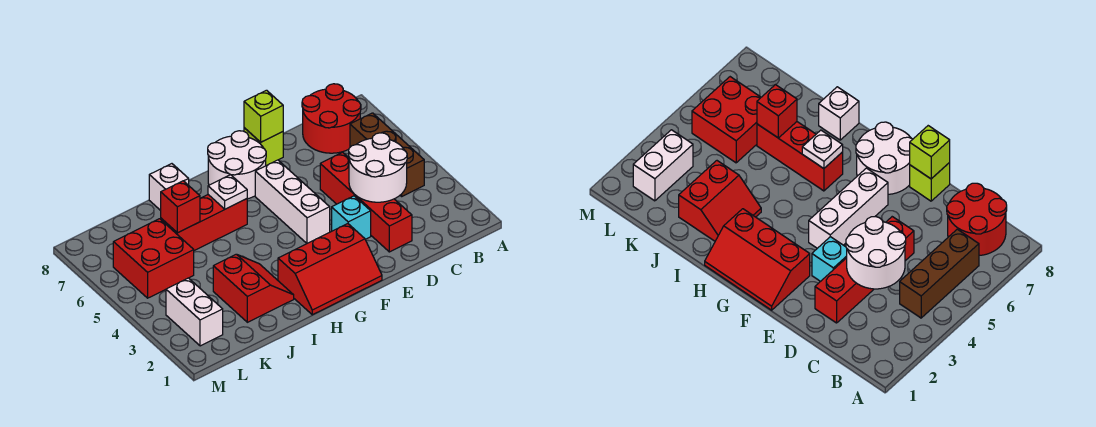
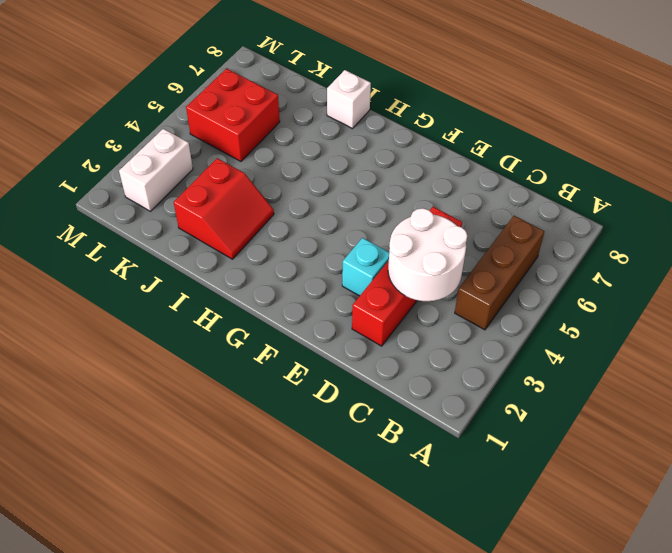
none -> red 2x2 round brick [302,84,361,153]
none -> lime 1x1 brick [244,128,283,166]
none -> red 2x3 slope [278,224,382,315]

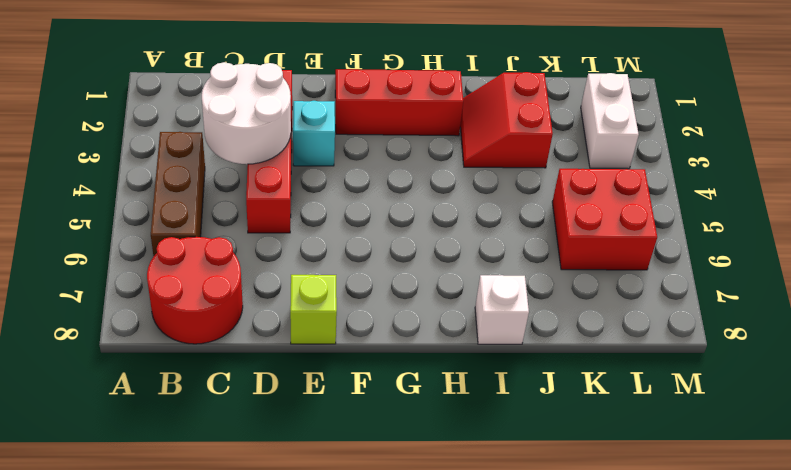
none -> white 1x3 brick [255,160,330,243]
none -> white 2x2 round brick [208,131,266,199]
none -> red 1x3 brick [161,195,247,251]

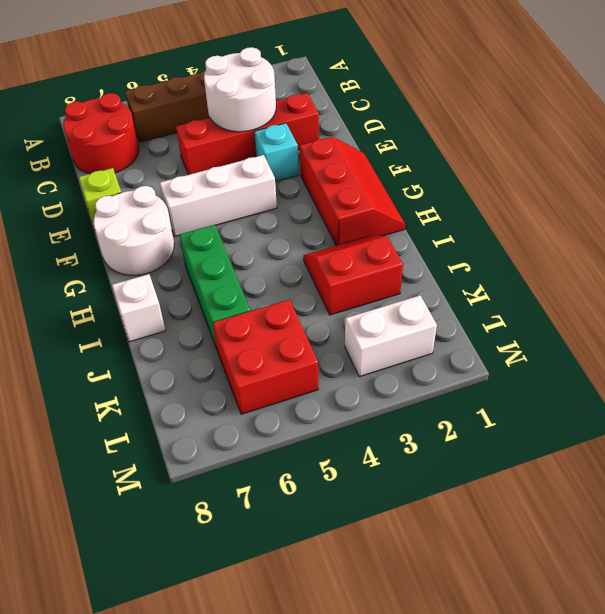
green 1x3 brick [180,225,250,348] -> red 1x3 brick [161,195,247,251]
none -> lime 1x1 brick [244,90,283,142]
none -> white 1x1 plate [208,175,247,209]
none -> red 1x1 brick [161,181,200,233]

